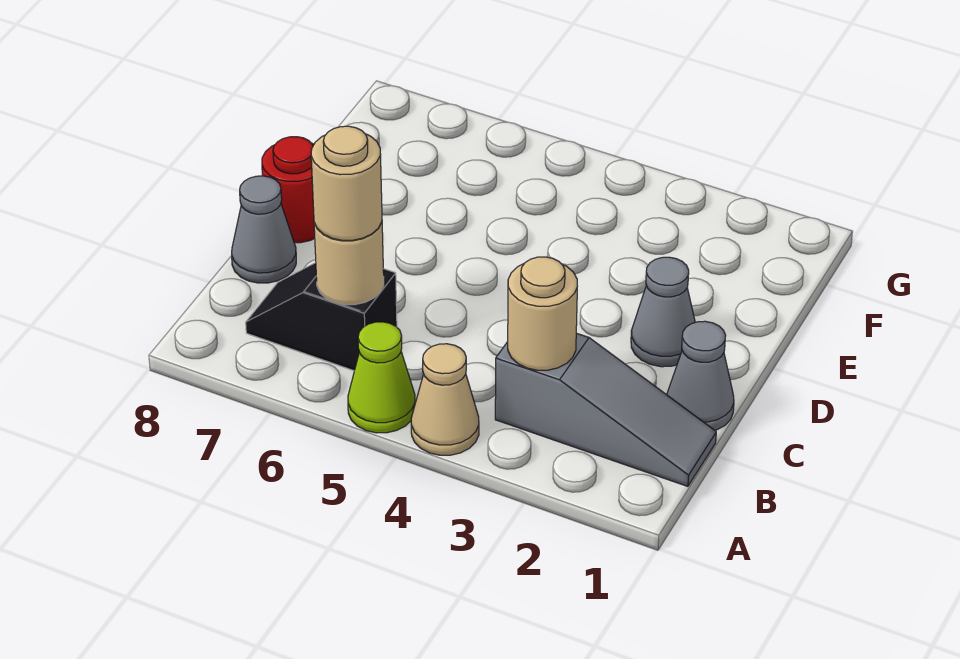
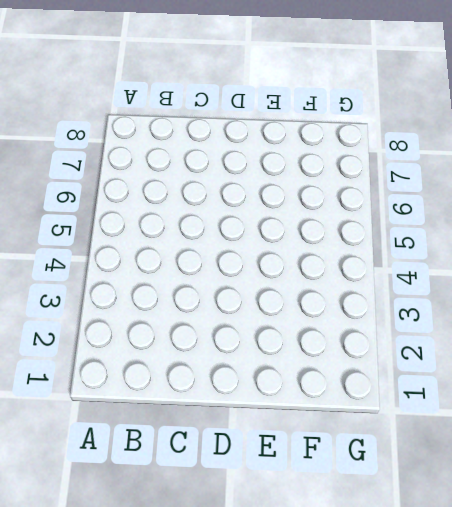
none -> tan 1x1 cone [411,344,479,455]
none -> lime 1x1 cone [348,322,415,433]

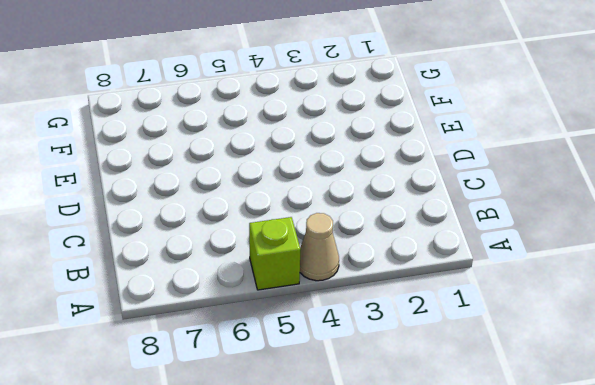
lime 1x1 brick [249,217,301,290] -> lime 1x1 cone [348,322,415,433]
none -> grey 1x3 slope [495,333,716,486]
none -> black 1x2 slope [246,263,397,371]

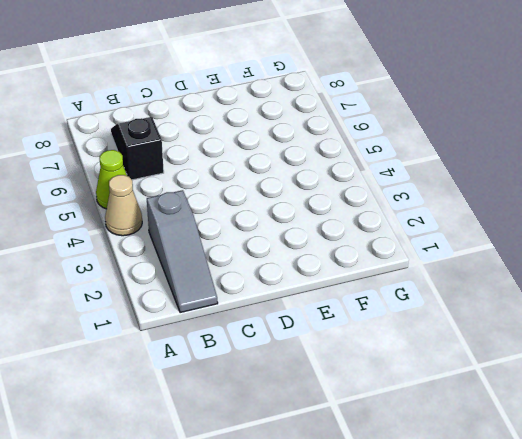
none -> grey 1x1 cone [667,321,734,430]
none -> grey 1x1 cone [232,176,296,283]

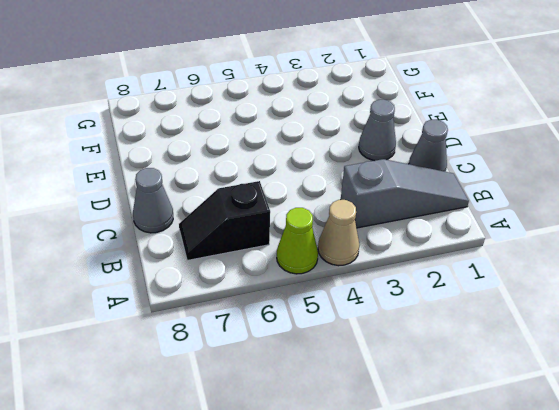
none -> red 1x1 round brick [262,137,315,243]
none -> tan 1x1 round brick [508,257,577,370]

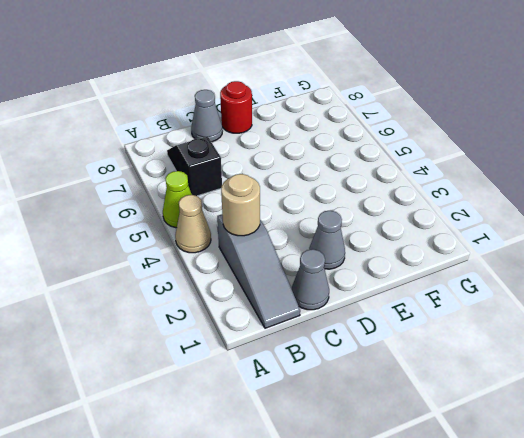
none -> tan 1x1 round brick [314,222,384,305]
none -> tan 1x1 round brick [311,126,382,240]

